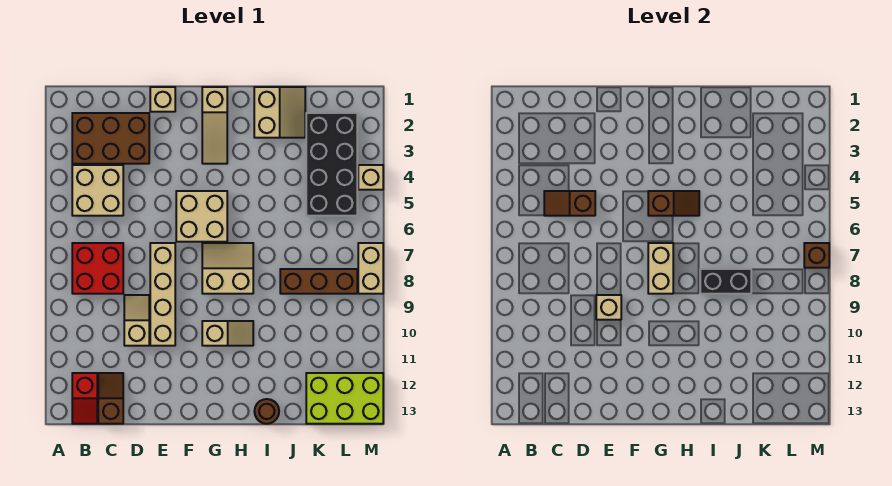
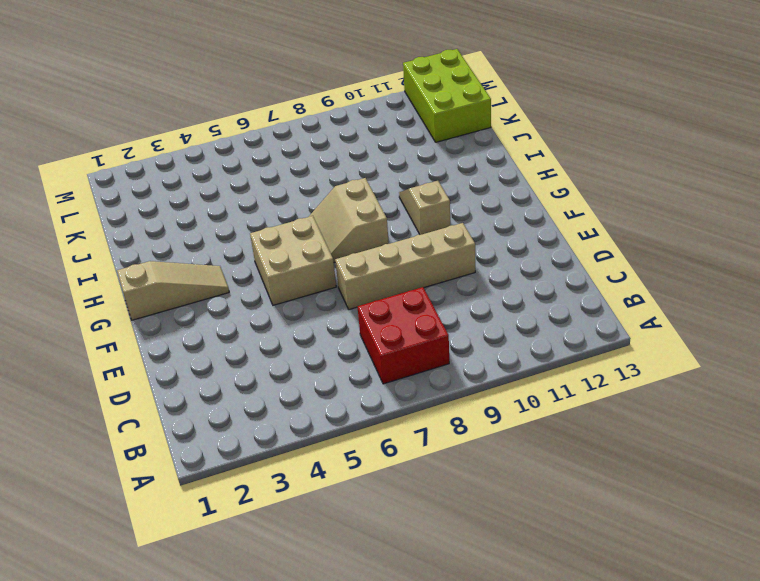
none -> brown 2x3 brick [72,113,149,164]
none -> tan 2x2 brick [72,165,123,216]
none -> red 1x2 slope [72,373,97,424]

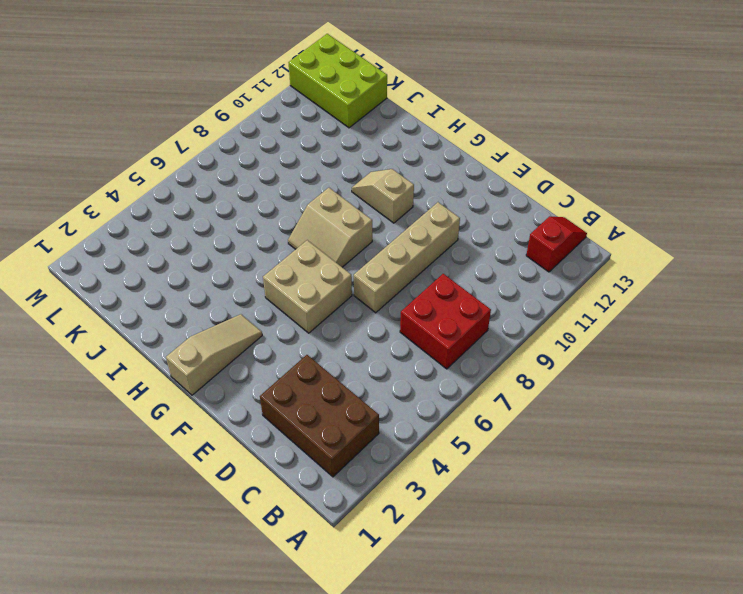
none -> tan 2x2 brick [72,165,123,216]
none -> brown 1x2 slope [98,373,123,424]
none -> tan 1x2 slope [124,295,149,346]

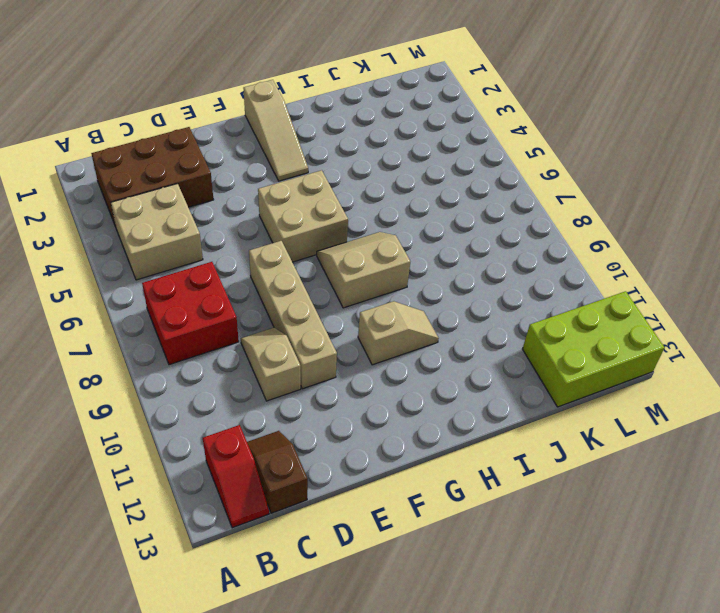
none -> tan 1x1 brick [150,87,175,112]
none -> tan 2x2 slope [254,87,305,138]
none -> brown 1x1 round brick [254,399,279,424]

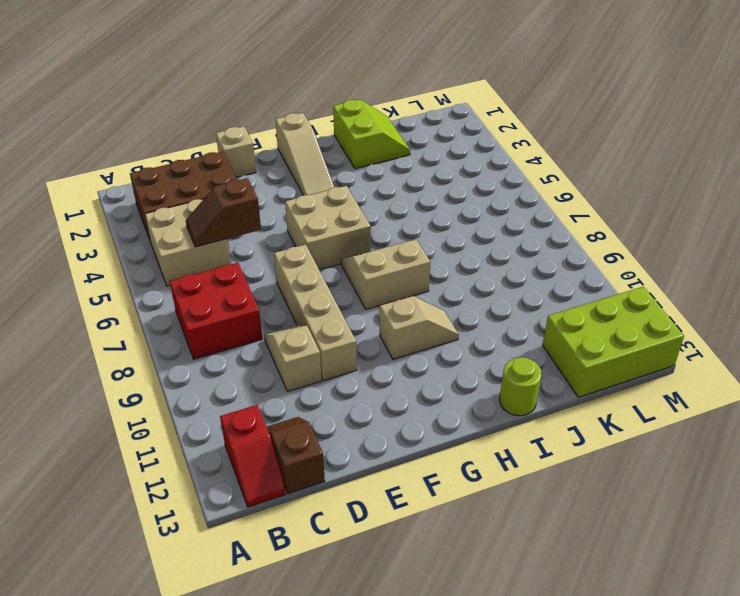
lime 2x2 slope [333,99,410,169] -> tan 2x2 slope [254,87,305,138]
lime 1x1 round brick [500,357,542,416] -> brown 1x1 round brick [254,399,279,424]
none -> brown 1x3 brick [280,269,357,294]
none -> black 2x4 brick [306,113,357,216]
none -> tan 1x1 brick [358,165,383,190]

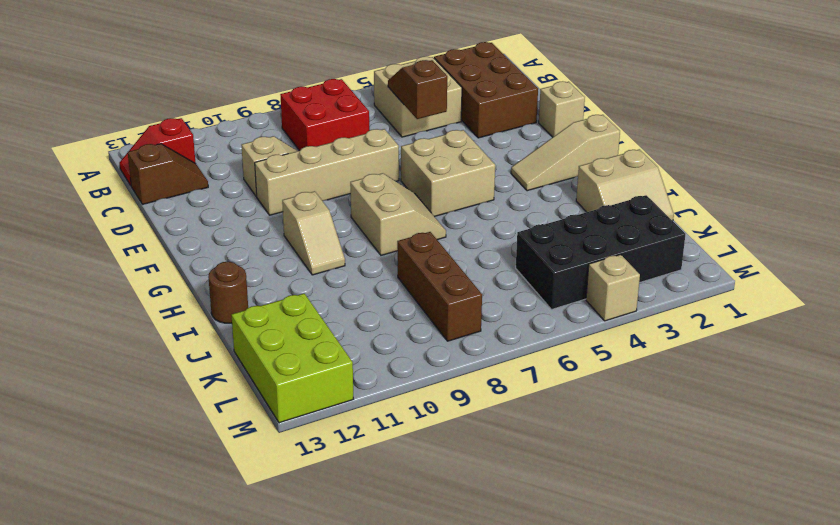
none -> tan 1x2 brick [358,243,383,294]
none -> tan 1x1 brick [596,295,621,320]
none -> brown 1x2 slope [648,191,699,216]

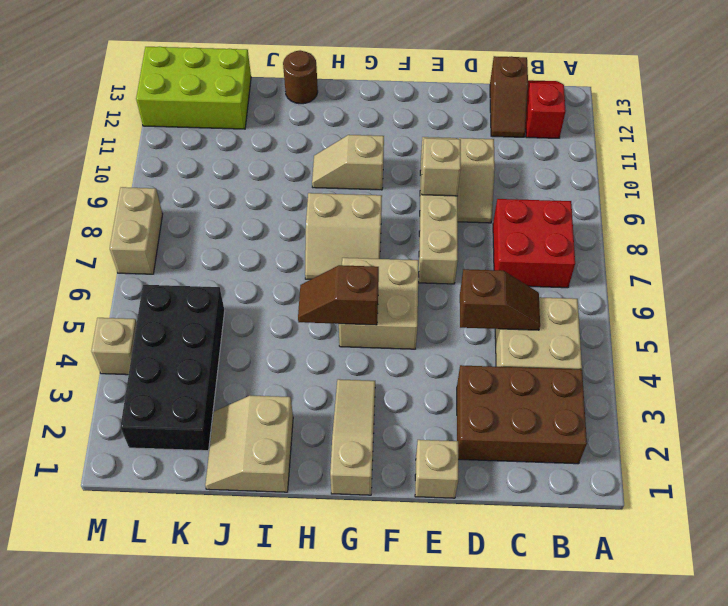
none -> brown 1x3 brick [280,269,357,294]
none -> tan 1x2 brick [648,243,673,294]
none -> black 1x2 brick [700,269,751,294]

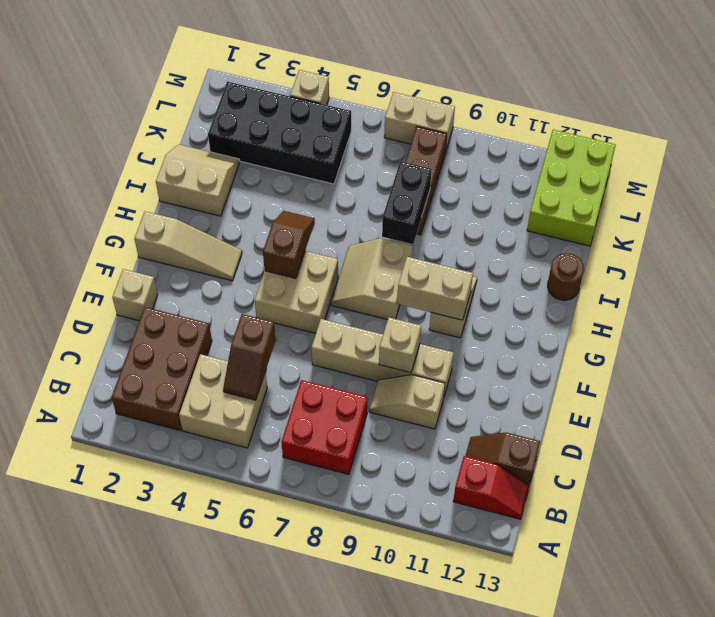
tan 1x2 brick [397,257,473,320] -> tan 1x2 brick moved to [648,243,673,294]
none -> brown 1x1 brick [804,243,829,268]

